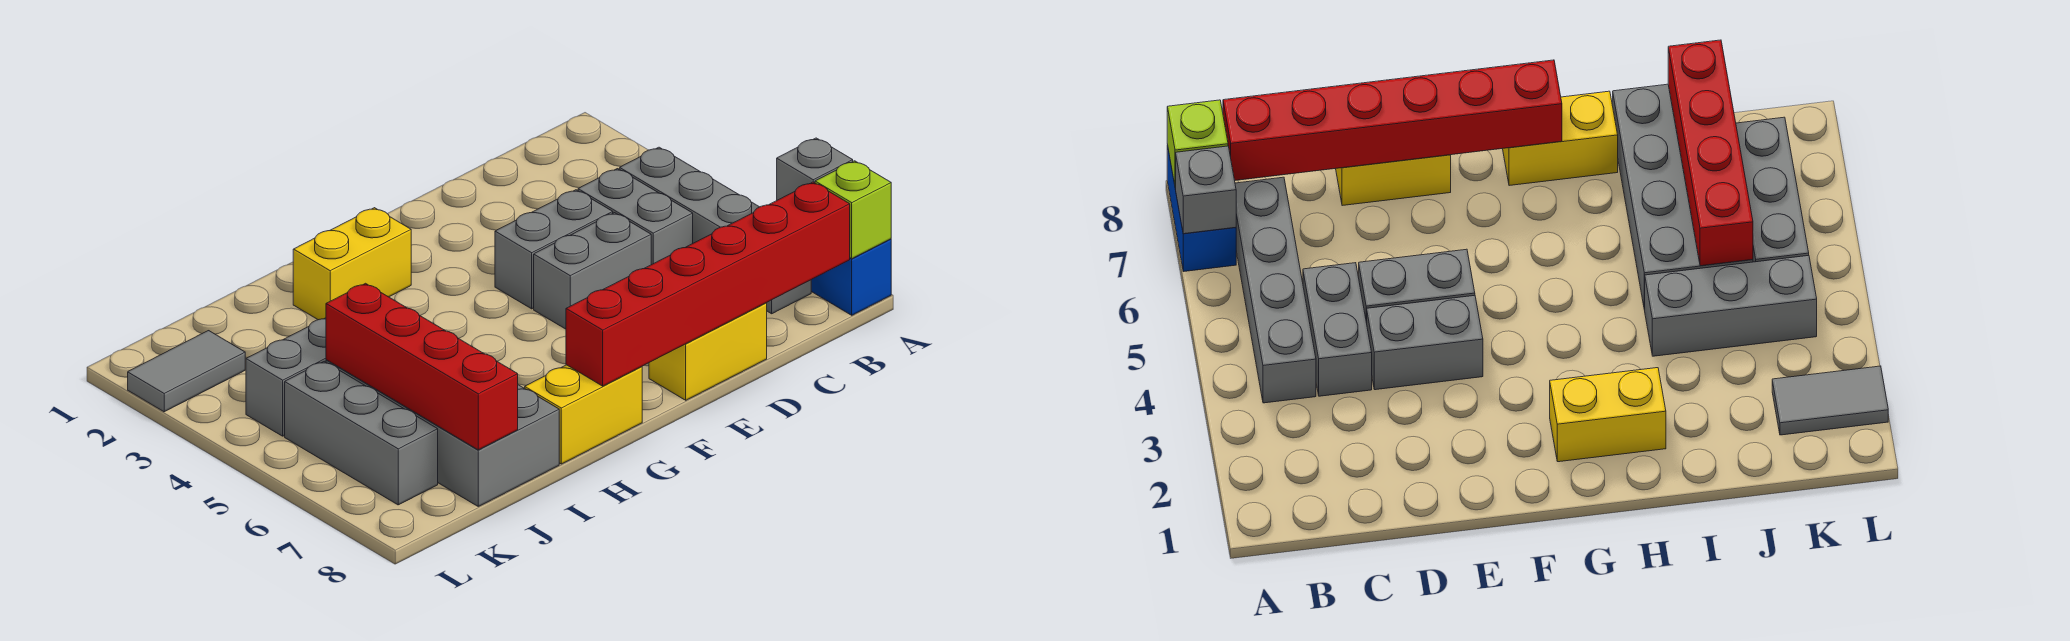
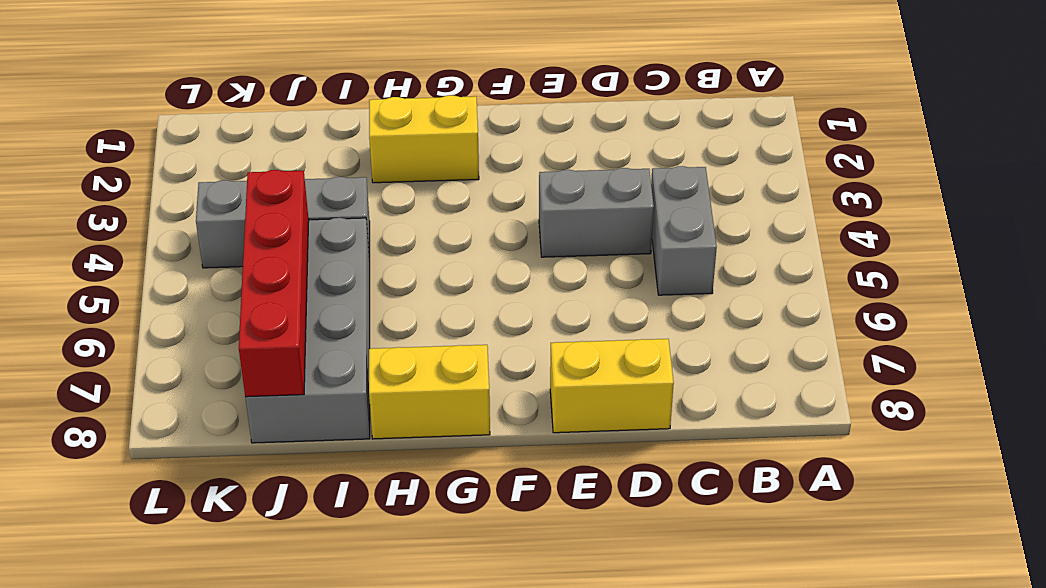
none -> blue 1x2 brick [811,239,891,315]
none -> grey 1x4 brick [620,147,811,314]
none -> grey 1x2 brick [534,213,651,329]

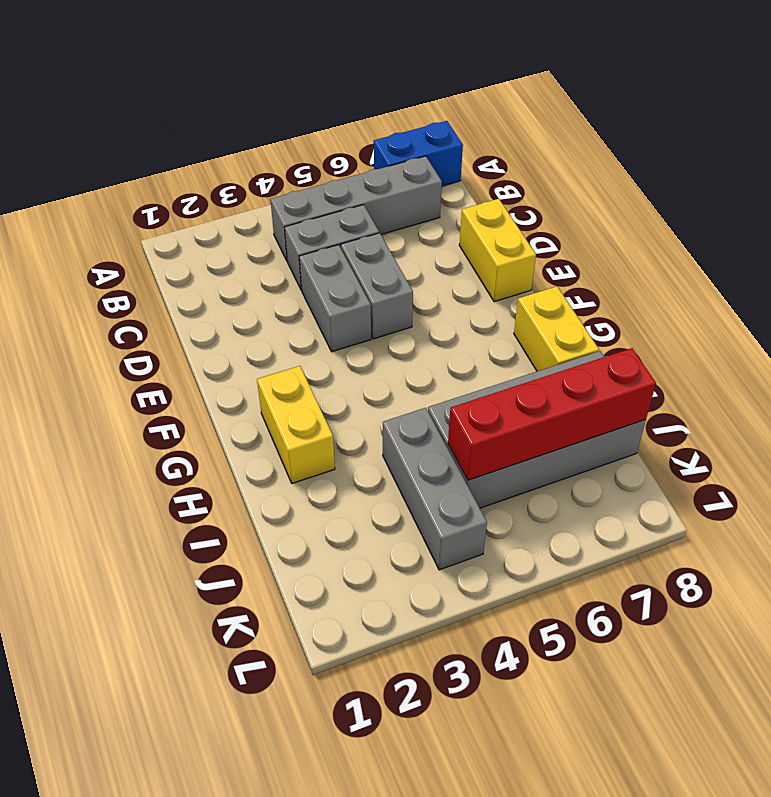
none -> grey 1x2 tile [128,331,245,412]
none -> grey 1x3 brick [285,361,438,505]
none -> grey 1x1 brick [777,138,853,200]

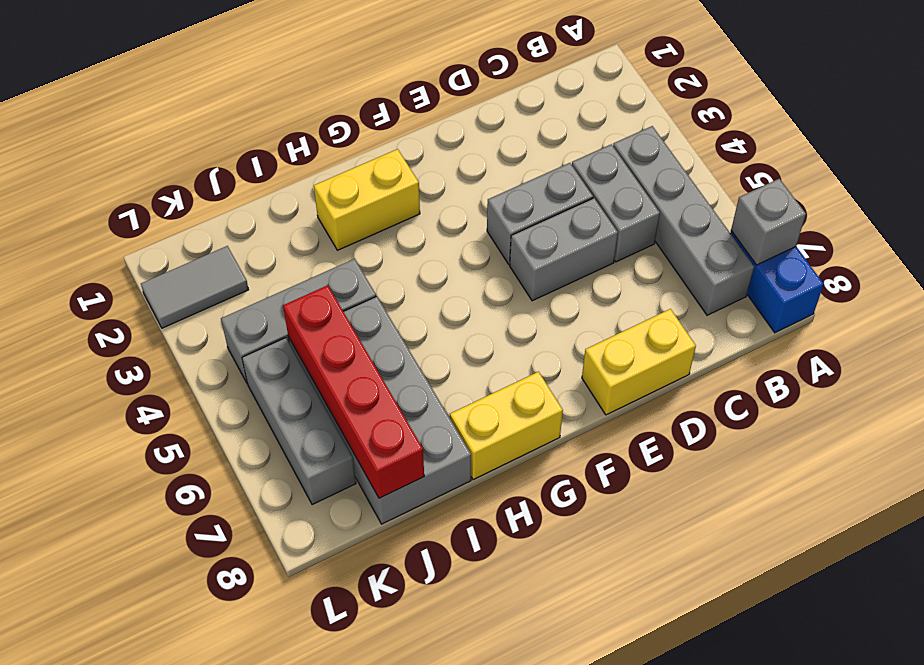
none -> lime 1x1 brick [815,161,891,259]
none -> red 1x6 brick [566,182,850,386]

